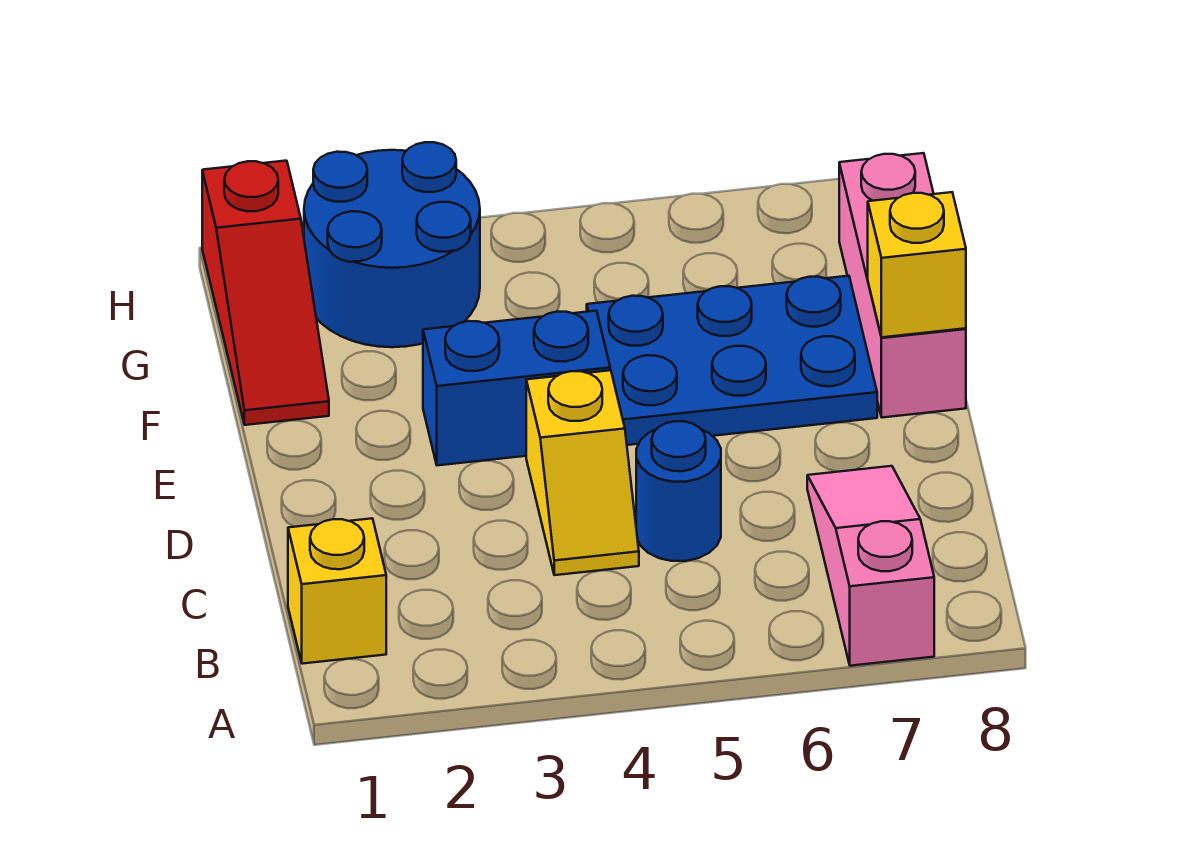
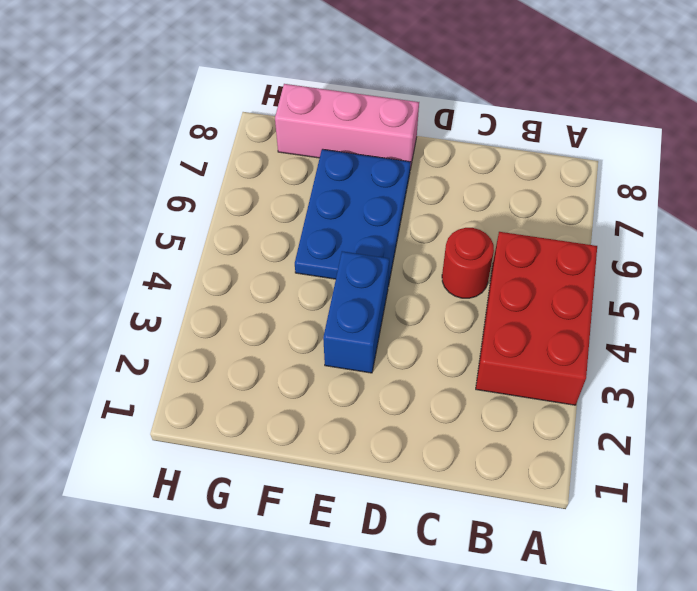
red 2x3 brick [476,232,597,405] -> none
red 1x1 round brick [442,228,494,298] -> blue 1x1 round brick [636,421,721,561]
none -> pink 1x3 slope [807,466,934,666]
none -> yellow 1x1 brick [288,518,386,664]

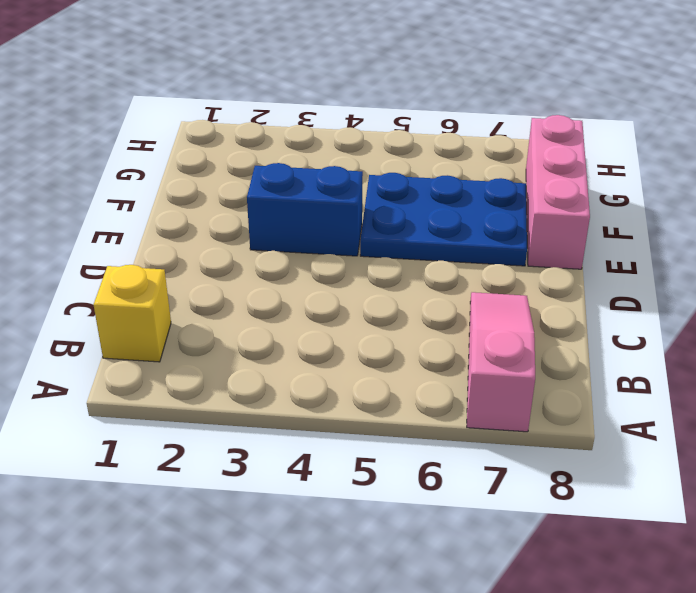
none -> yellow 1x2 slope [526,370,639,575]
none -> blue 1x1 round brick [636,421,721,561]

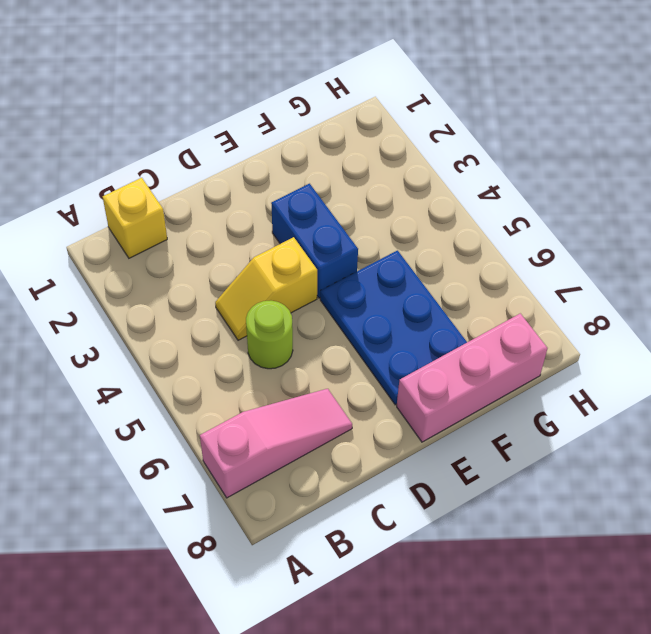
lime 1x1 round brick [246,301,293,369] -> blue 1x1 round brick [636,421,721,561]
none -> red 1x3 slope [202,161,329,425]
none -> blue 2x2 round brick [304,142,480,347]

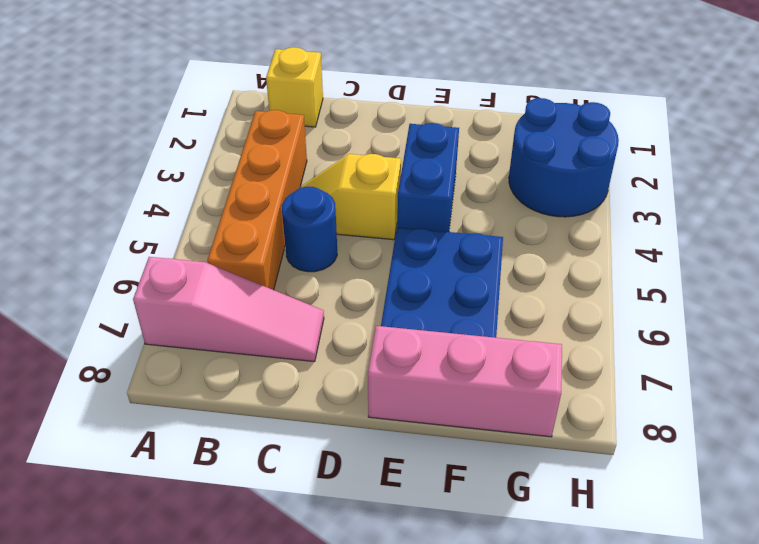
orange 1x4 brick [207,110,307,290] -> none
none -> red 1x3 slope [202,161,329,425]
none -> yellow 1x1 brick [868,192,966,337]

